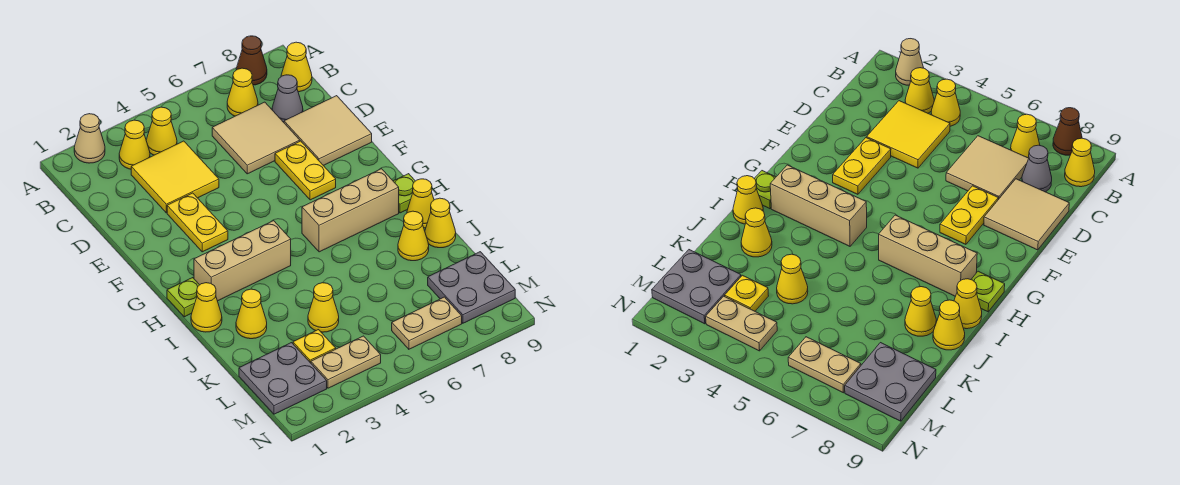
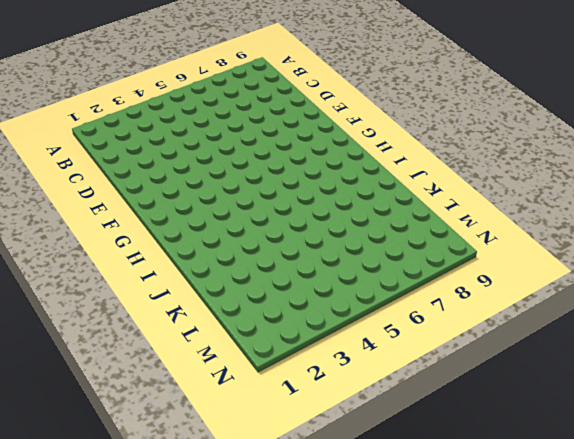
none -> tan 1x1 cone [74,114,105,163]
none -> brown 1x1 cone [236,36,267,85]
none -> yellow 1x1 cone [119,120,150,169]

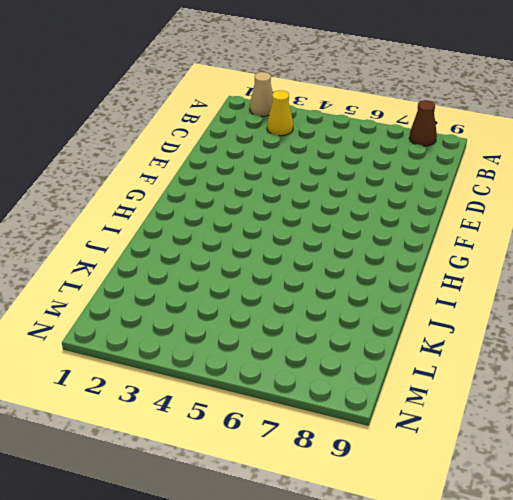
none -> yellow 1x1 cone [146,107,177,155]
none -> yellow 1x1 cone [227,68,258,116]
none -> yellow 1x1 cone [281,42,312,92]

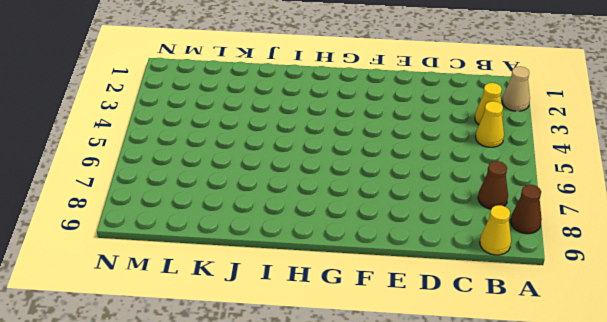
brown 1x1 cone [478,161,508,209] -> yellow 1x1 cone [227,68,258,116]
none -> yellow 2x2 tile [131,141,219,213]
none -> tan 2x2 tile [212,102,300,174]
none -> grey 1x1 cone [272,75,303,122]

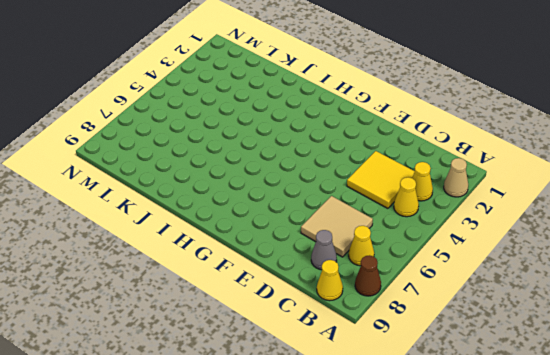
none -> tan 2x2 tile [284,96,372,166]
none -> yellow 1x2 plate [167,193,228,252]
none -> yellow 1x2 plate [275,141,336,200]

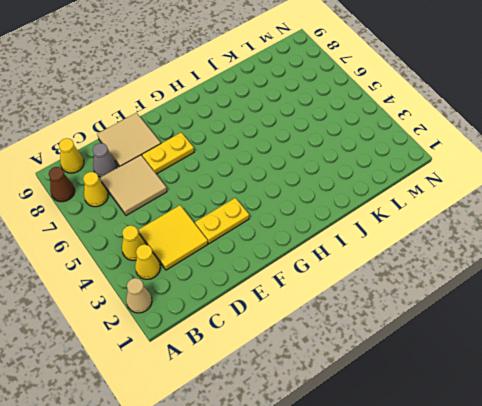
none -> lime 1x1 plate [167,278,199,317]
none -> tan 1x3 brick [194,221,291,301]
none -> tan 1x3 brick [302,169,399,252]

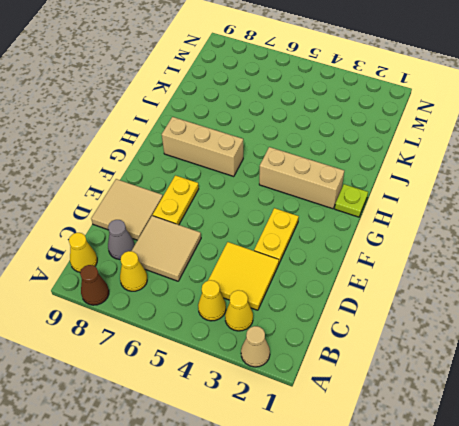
none -> lime 1x1 plate [393,174,415,213]
none -> yellow 1x1 cone [191,283,222,332]
none -> yellow 1x1 cone [407,179,434,228]

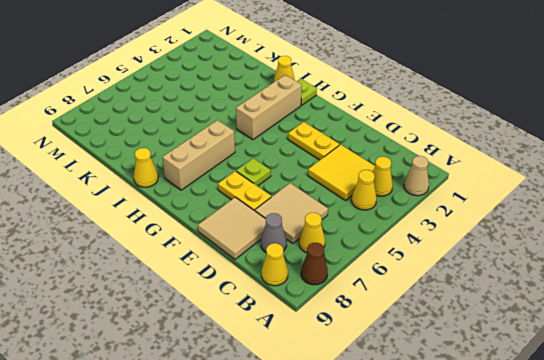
lime 1x1 plate [236,158,271,186] -> lime 1x1 plate moved to [393,174,415,213]
none -> yellow 1x1 cone [236,289,267,339]
none -> yellow 1x1 cone [398,211,429,261]
none -> yellow 1x1 cone [425,198,456,248]

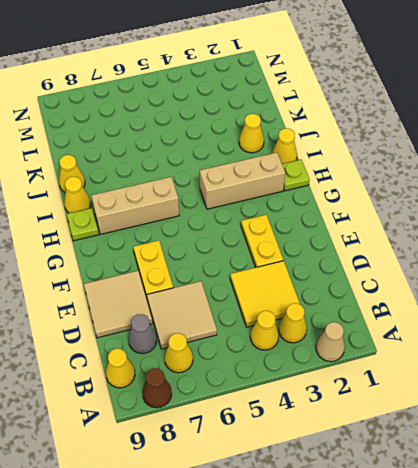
none -> yellow 1x1 cone [398,211,429,261]
none -> yellow 1x1 cone [308,283,339,332]
none -> grey 2x2 plate [239,343,327,414]

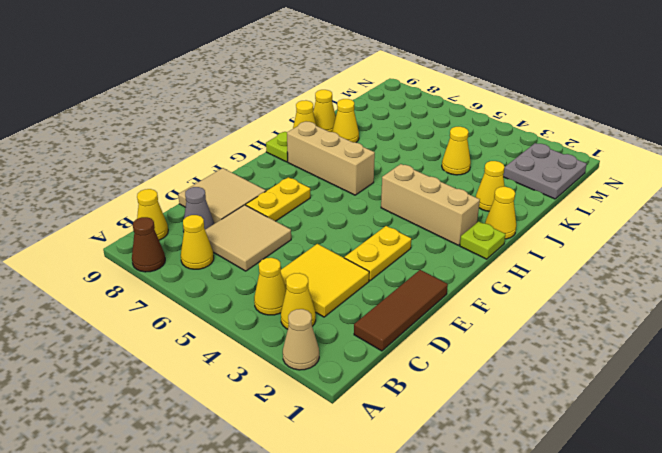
brown 1x3 tile [354,270,448,351] -> none
none -> yellow 1x1 plate [293,330,336,363]
none -> grey 2x2 plate [428,252,515,323]
none -> tan 1x2 plate [311,336,381,388]

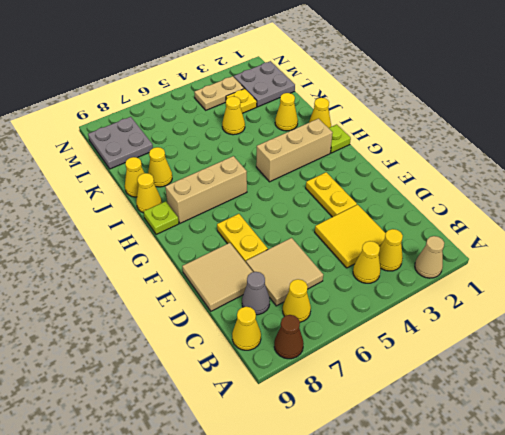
none -> tan 1x2 plate [392,297,462,349]

